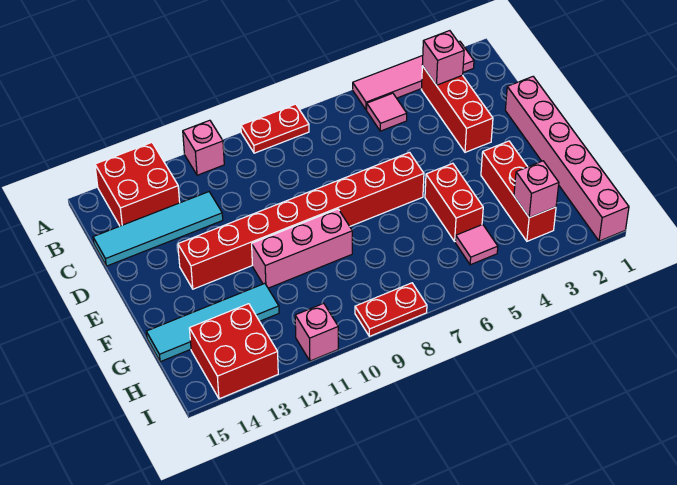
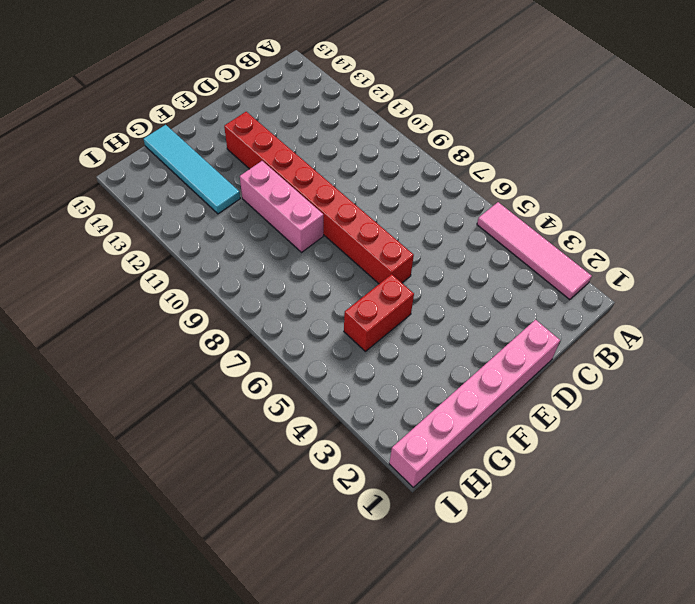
none -> red 1x2 plate [241,104,309,153]
none -> pink 1x1 brick [183,120,224,175]
none -> red 2x2 brick [95,143,180,226]

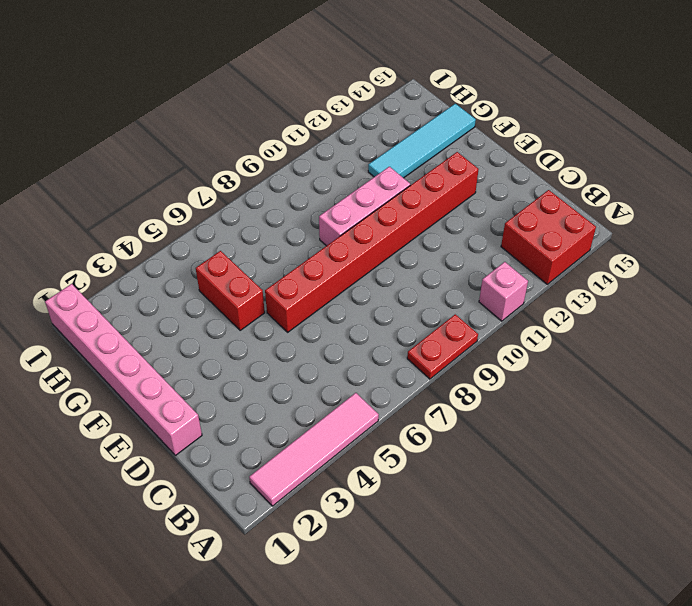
none -> red 1x3 brick [421,66,493,152]
none -> pink 1x1 tile [367,93,407,131]
none -> cyan 1x4 tile [93,192,223,266]

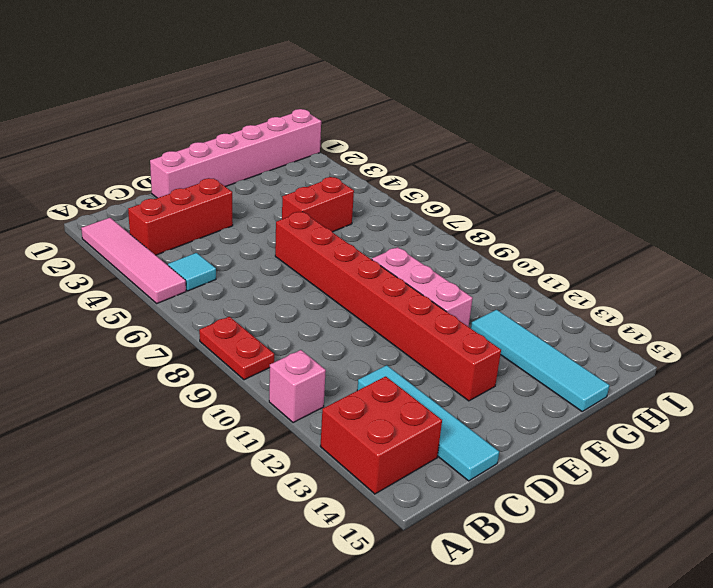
cyan 1x1 tile [168,253,216,291] -> pink 1x1 tile [367,93,407,131]
none -> red 1x3 brick [481,141,556,241]
none -> pink 1x1 tile [455,224,498,265]
none -> red 2x2 brick [189,304,278,399]

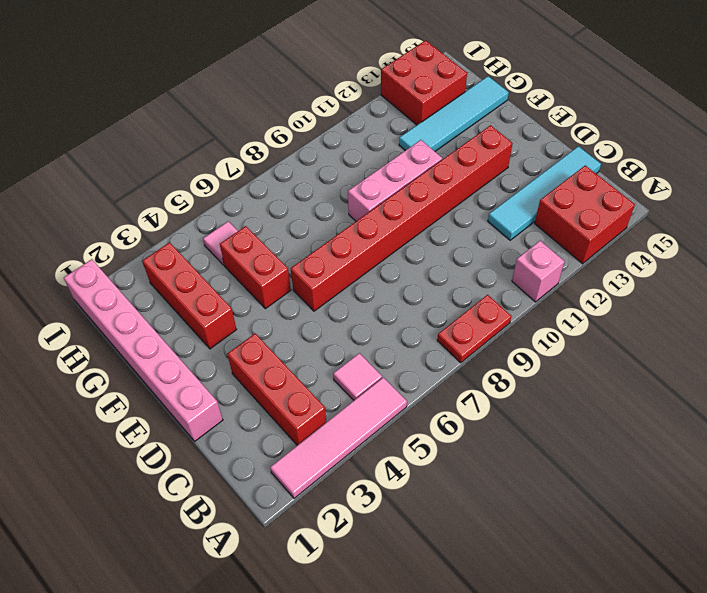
none -> red 1x2 plate [355,283,427,336]
none -> pink 1x1 brick [295,303,338,361]
none -> pink 1x1 brick [422,31,464,85]

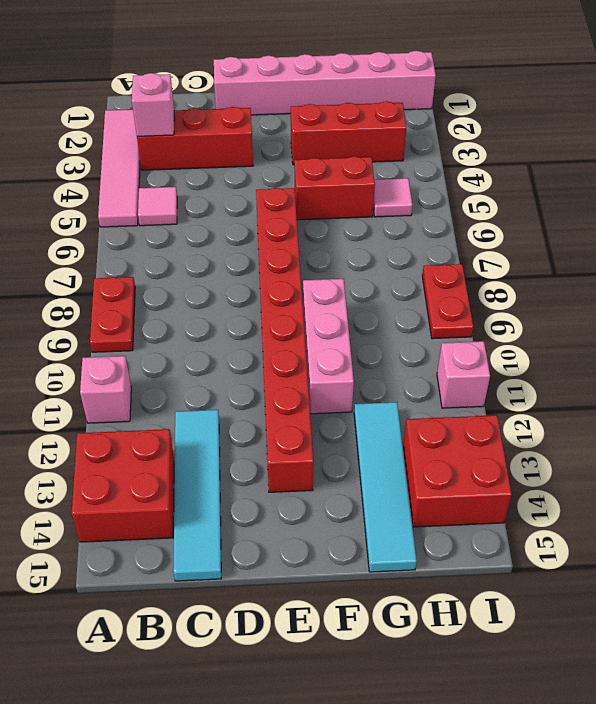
none -> pink 1x1 brick [514,161,559,218]

